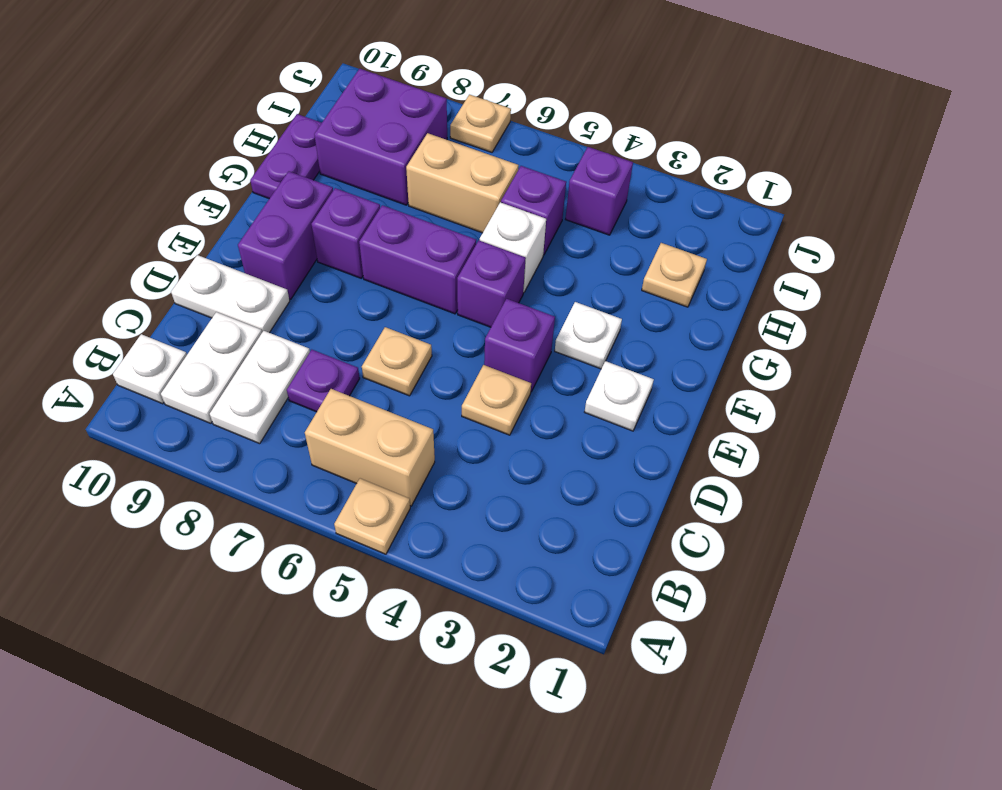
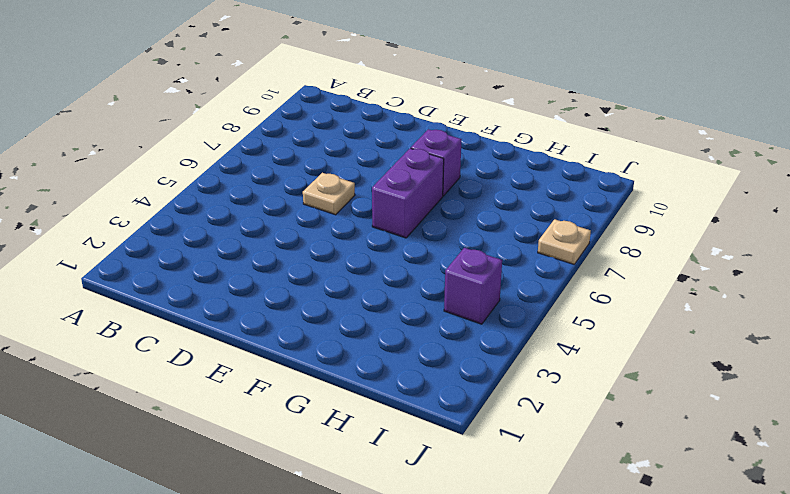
none -> tan 1x1 plate [334,478,410,554]
none -> tan 1x2 brick [305,389,435,506]
none -> white 1x2 plate [210,331,310,444]

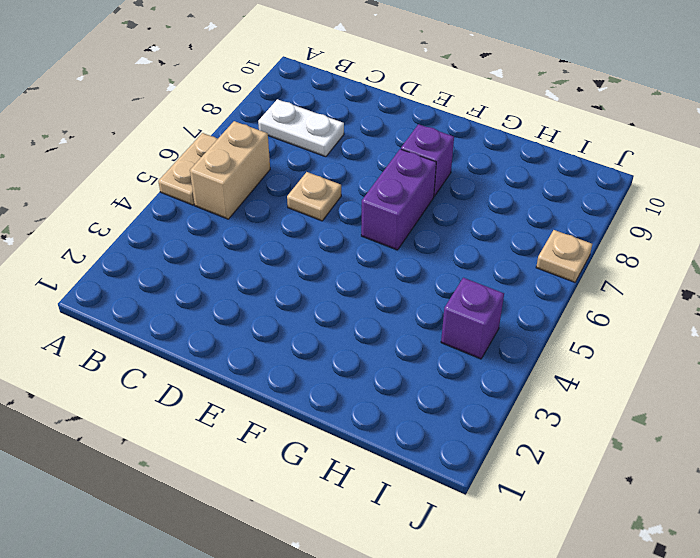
tan 1x2 plate [158,133,218,205] -> tan 1x1 plate [334,478,410,554]
none -> white 1x2 plate [161,312,262,423]
none -> white 1x1 plate [113,334,187,404]
none -> purple 1x1 plate [287,350,360,412]

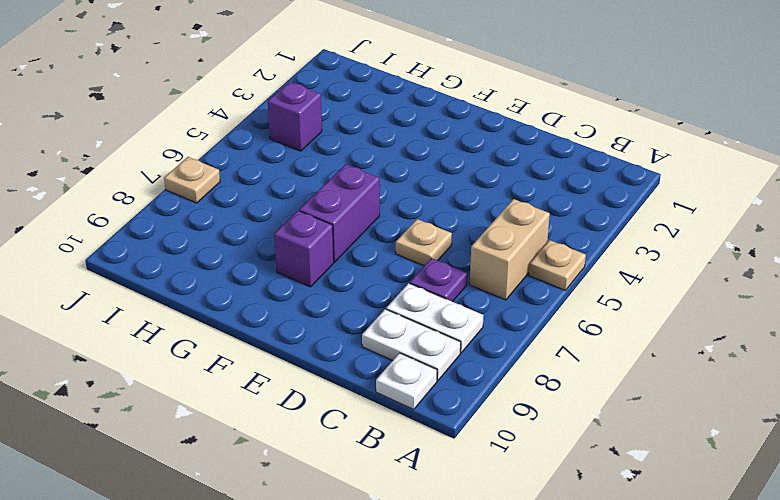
none -> tan 1x1 plate [462,365,531,435]
none -> white 1x2 plate [171,255,290,333]
none -> white 1x1 plate [585,361,654,431]

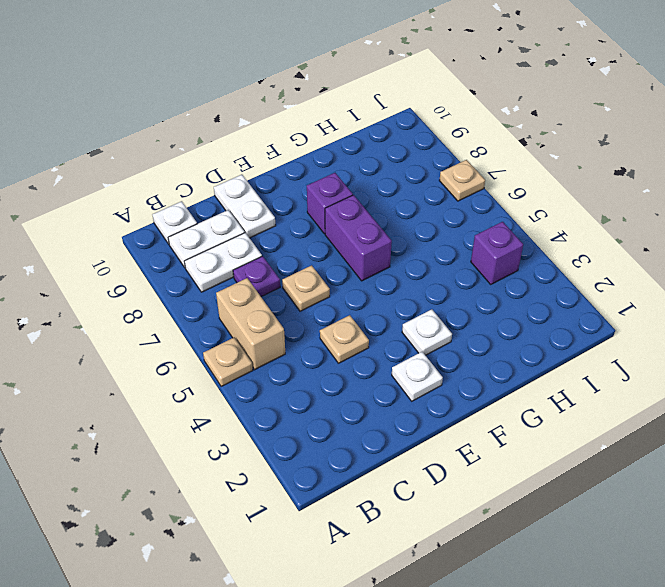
none -> purple 1x1 brick [484,299,555,392]
none -> purple 1x2 brick [238,171,333,299]
none -> purple 1x1 brick [457,240,526,327]

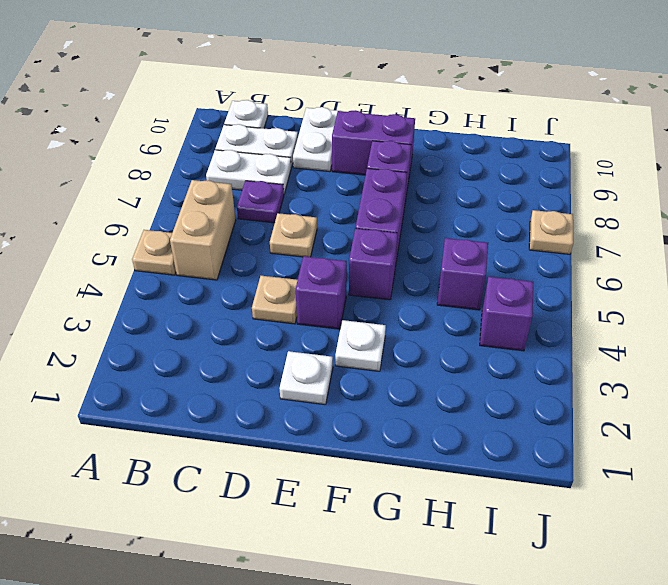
none -> white 1x1 brick [480,202,546,293]
none -> purple 1x2 plate [250,114,321,199]
none -> tan 1x1 plate [642,243,707,307]

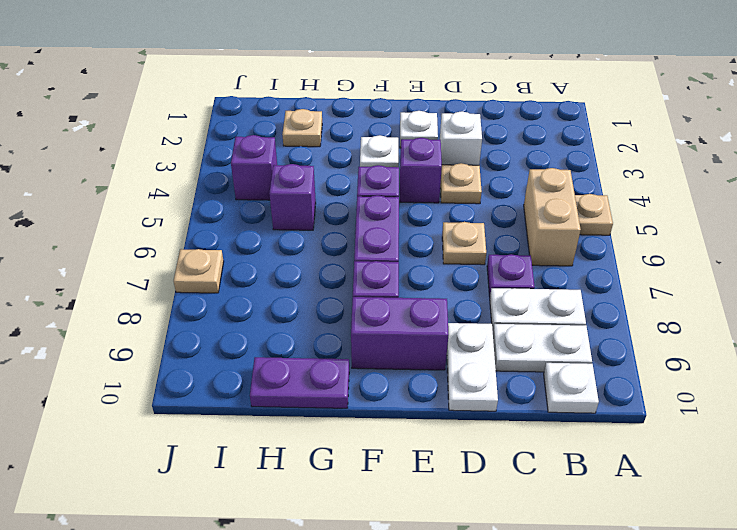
white 1x1 brick [440,111,482,165] -> white 1x1 brick moved to [480,202,546,293]
none -> tan 1x2 brick [406,133,519,233]
none -> purple 2x2 brick [314,69,447,205]

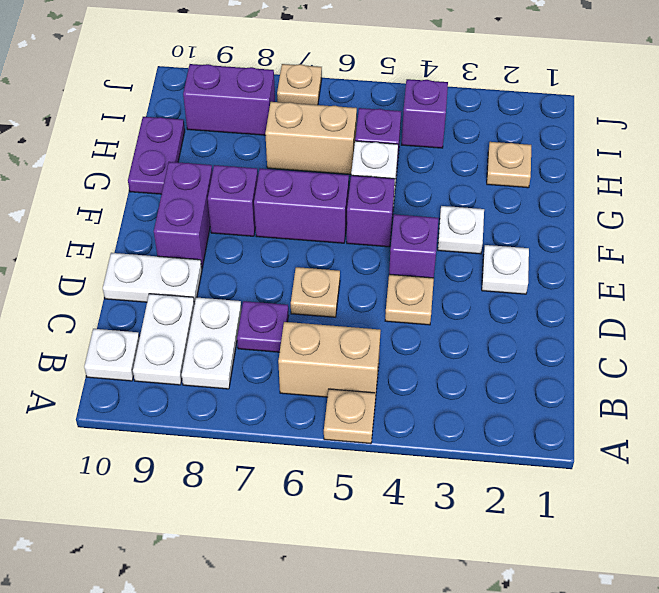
purple 1x2 brick [183,64,275,135] -> purple 2x2 brick [314,69,447,205]

